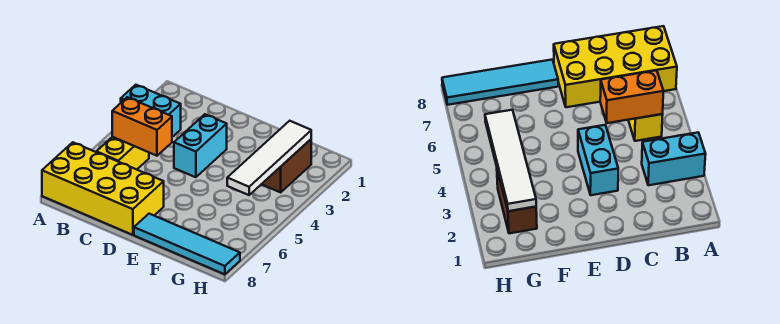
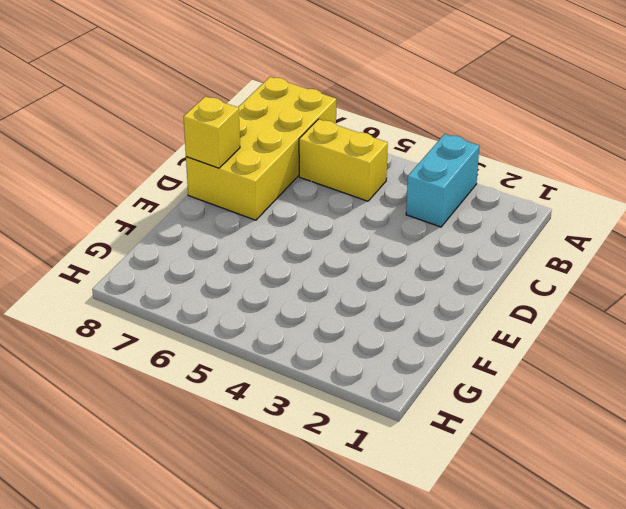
yellow 1x1 brick [184,96,240,168] -> none
none -> cyan 1x2 brick [174,114,227,177]
none -> cyan 1x4 tile [134,214,240,274]

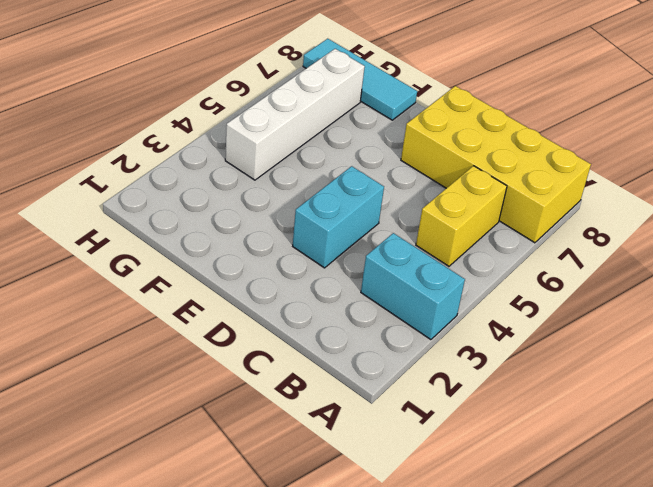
cyan 1x3 tile [303,39,417,120] -> cyan 1x4 tile [134,214,240,274]
white 1x4 brick [225,49,365,180] -> none
none -> brown 1x2 brick [262,139,311,192]
none -> orange 1x2 brick [112,97,172,156]

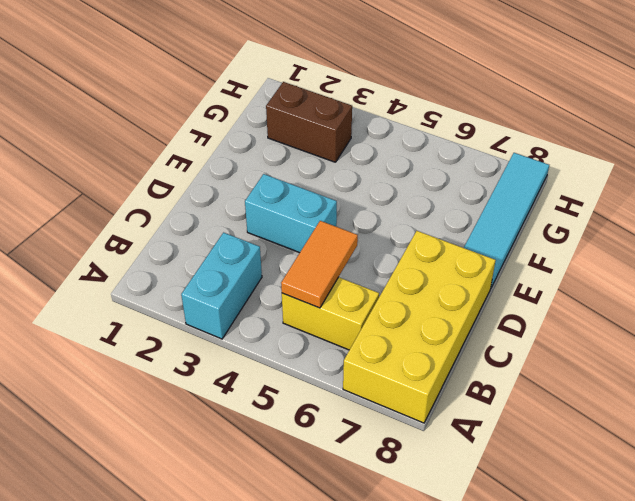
orange 1x2 tile [281,221,358,308] -> orange 1x2 brick [112,97,172,156]
none -> white 1x4 tile [227,121,311,195]

